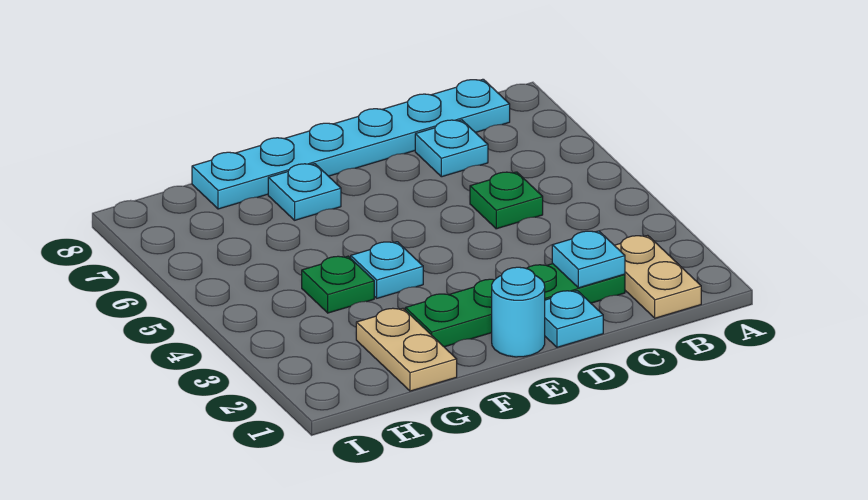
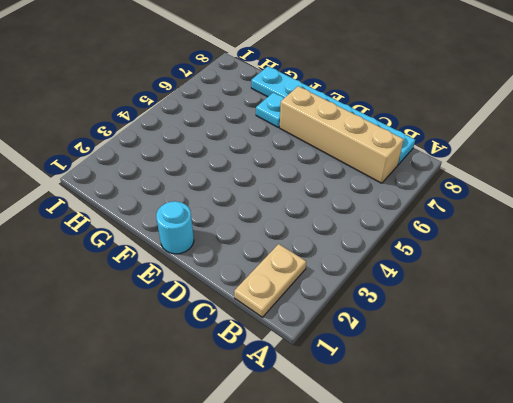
tan 1x4 brick [280,86,404,183] -> cyan 1x1 plate [415,120,488,177]
none -> green 1x4 plate [405,264,625,347]
none -> green 1x1 plate [470,172,543,229]
none -> cyan 1x1 plate [545,291,603,347]

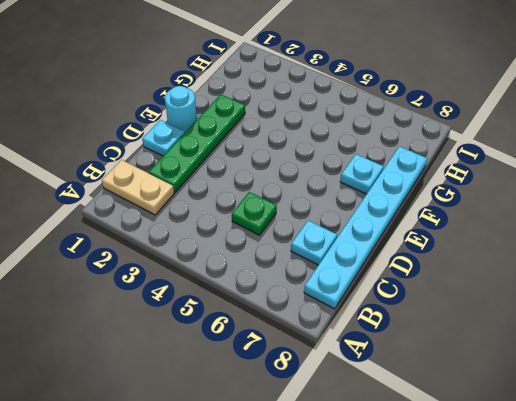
none -> cyan 1x1 plate [351,242,423,298]
none -> tan 1x2 plate [356,308,457,391]
none -> green 1x1 plate [302,256,374,313]

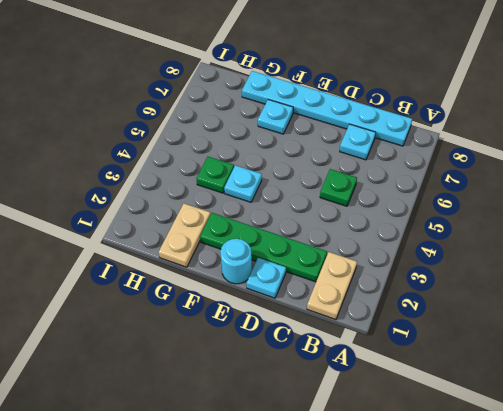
none -> cyan 1x1 plate [552,231,625,288]

